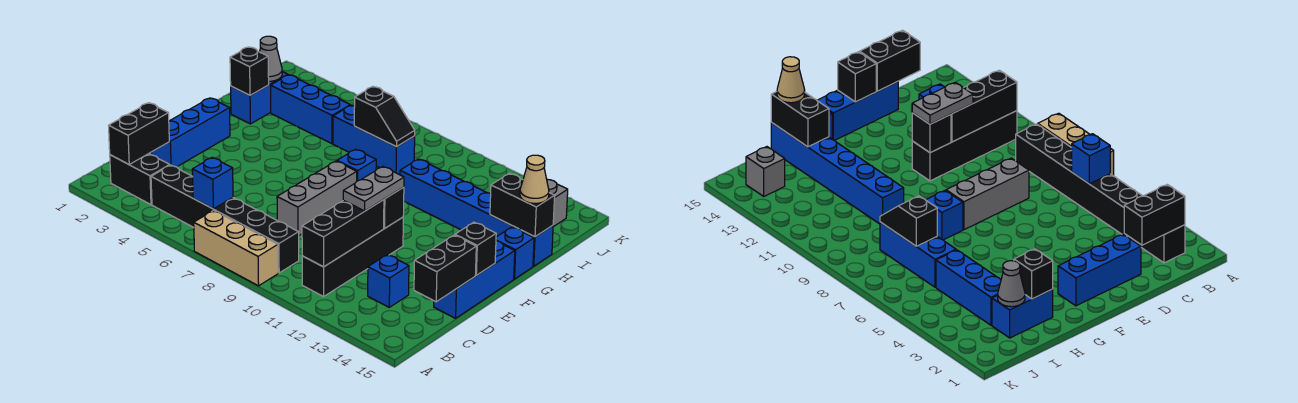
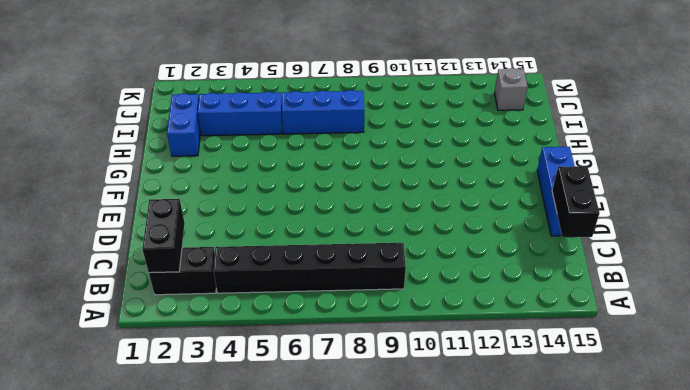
none -> tan 1x3 brick [194,211,278,286]
none -> black 1x4 brick [302,217,403,297]
none -> blue 1x1 brick [368,255,409,307]

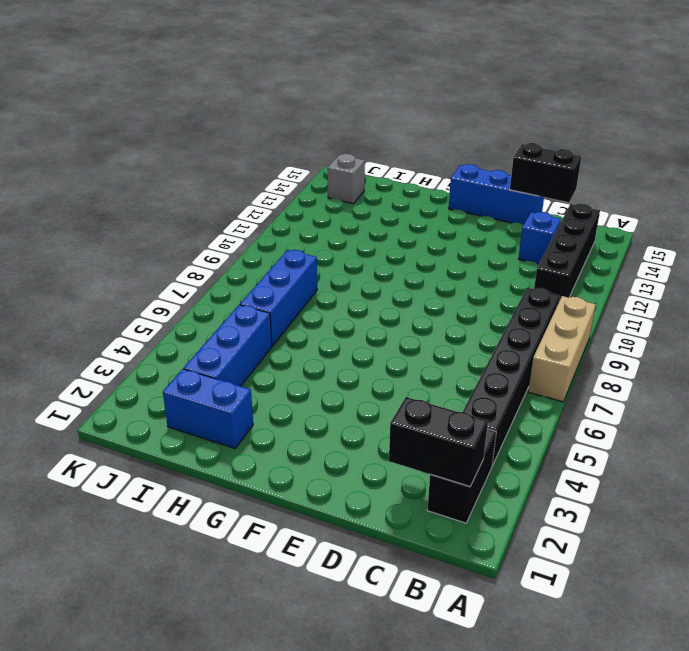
black 1x4 brick [534,203,600,301] -> black 1x4 brick turned to [302,217,403,297]
none -> blue 1x3 brick [152,98,230,167]
none -> grey 1x3 brick [277,161,357,235]
none -> blue 1x1 brick [337,149,376,181]

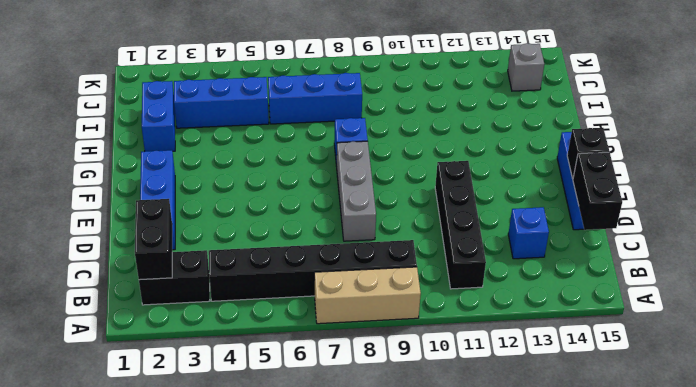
none -> blue 1x1 brick [496,227,534,279]
none -> blue 1x6 brick [400,159,553,266]
none -> blue 1x1 brick [192,157,233,209]

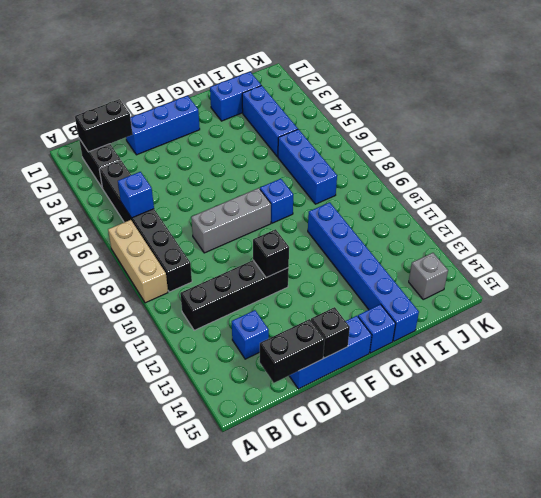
none -> black 1x3 brick [302,200,384,267]
none -> black 1x1 brick [230,47,269,95]
none -> black 1x2 brick [490,173,555,237]

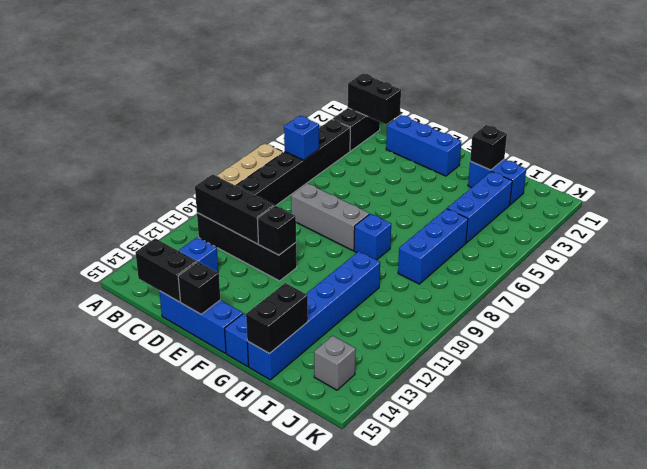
none -> grey 1x1 cone [260,36,282,81]
none -> black 1x2 slope [354,87,415,147]
none -> grey 1x2 plate [343,166,404,211]

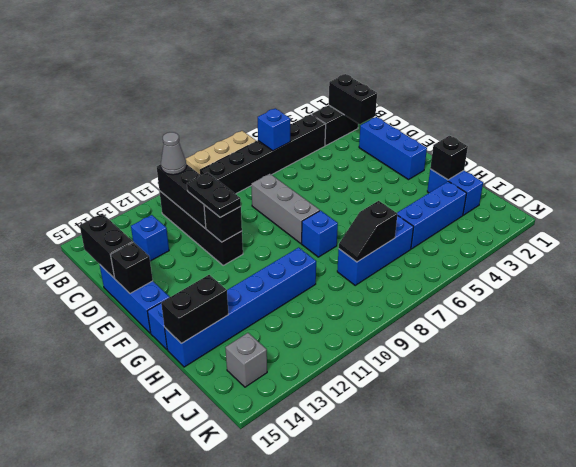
grey 1x1 cone [161,132,186,175] -> grey 1x1 cone moved to [260,36,282,81]
black 1x2 plate [187,173,241,217] -> grey 1x2 plate [343,166,404,211]
none -> tan 1x1 cone [520,155,549,203]

